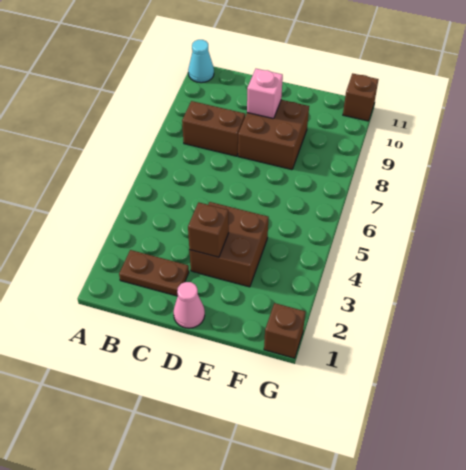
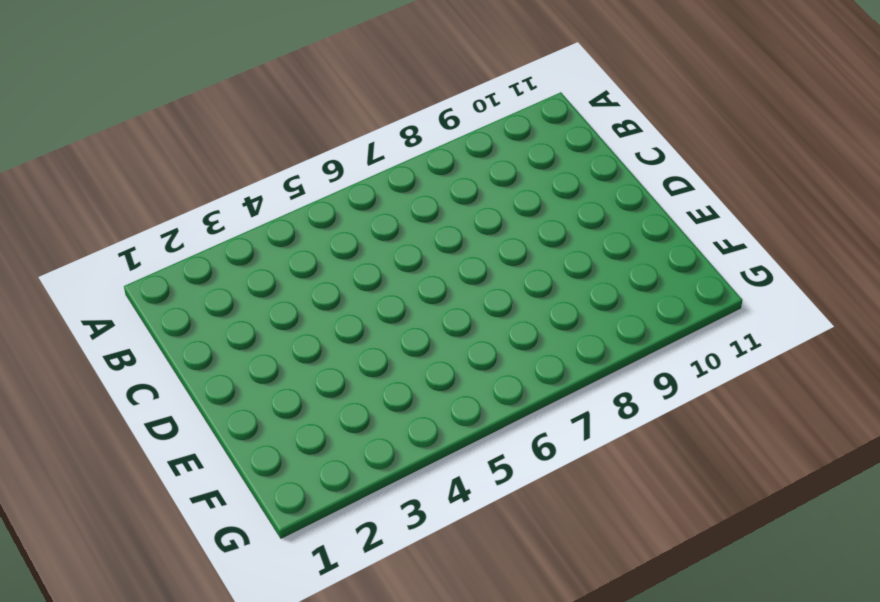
none -> cyan 1x1 cone [188,40,214,83]
none -> brown 1x2 plate [119,250,189,296]

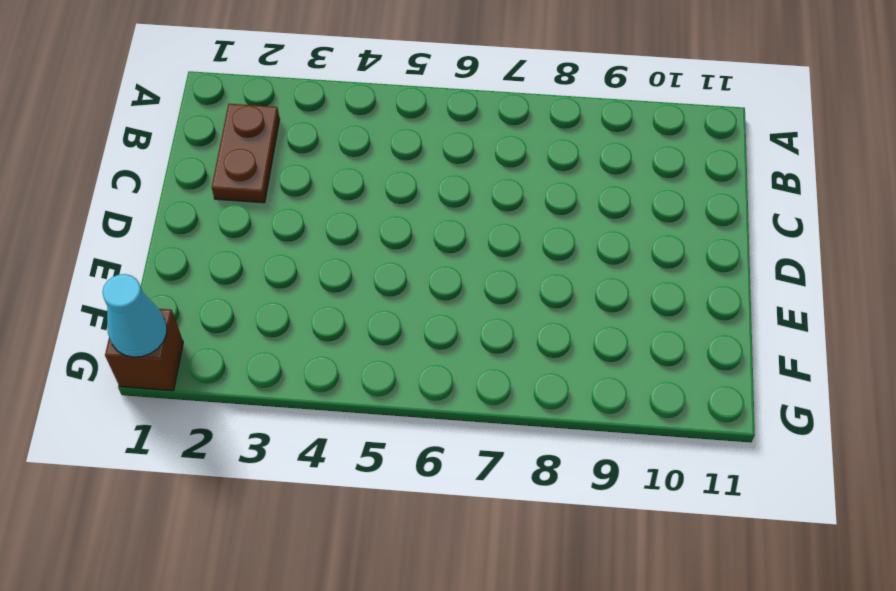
cyan 1x1 cone [103,274,167,357] -> cyan 1x1 cone moved to [188,40,214,83]
none -> brown 1x2 brick [182,101,245,156]
none -> pink 1x1 cone [173,282,205,328]

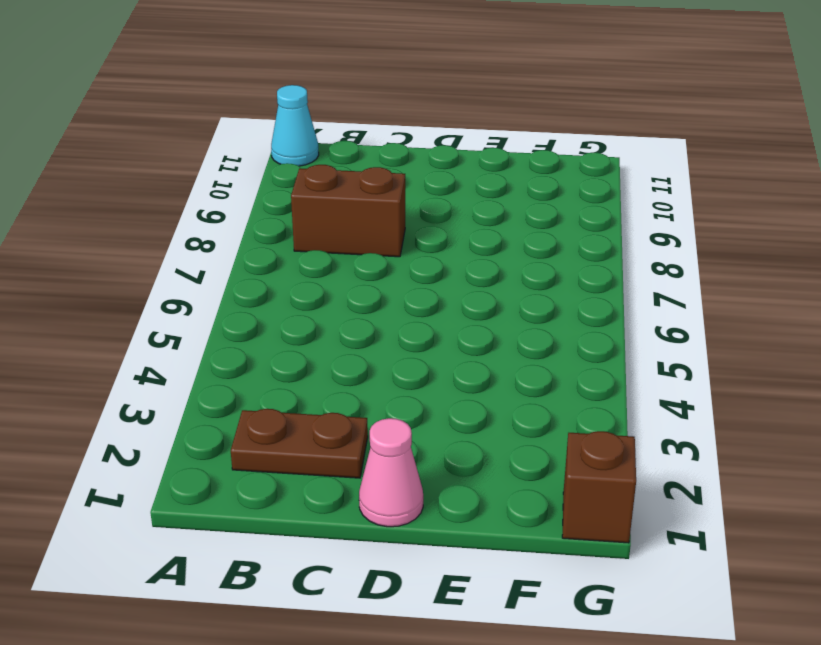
none -> brown 2x2 brick [189,202,269,287]
none -> brown 2x2 brick [238,100,309,170]

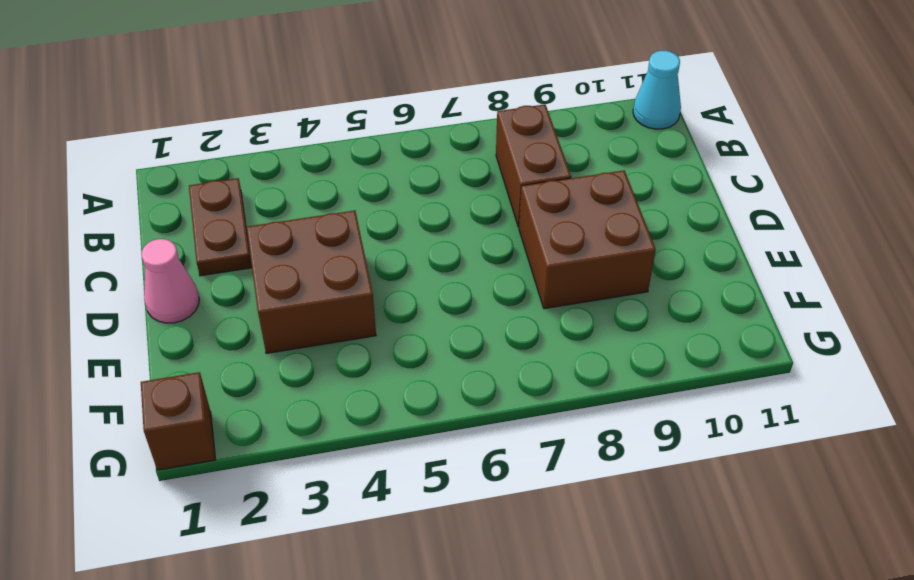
none -> brown 1x1 brick [343,73,379,121]
none -> brown 1x1 brick [188,202,229,257]

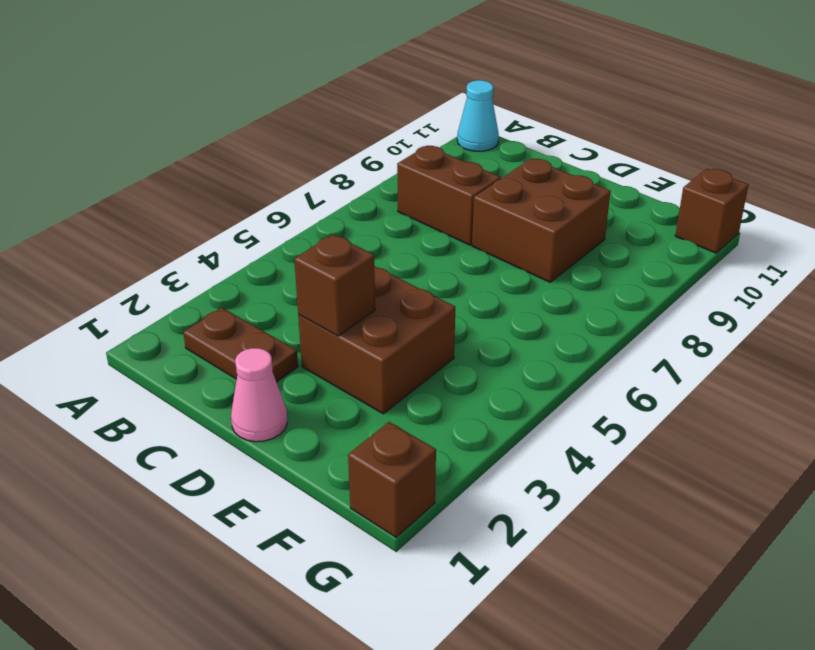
none -> pink 1x1 brick [247,69,283,119]

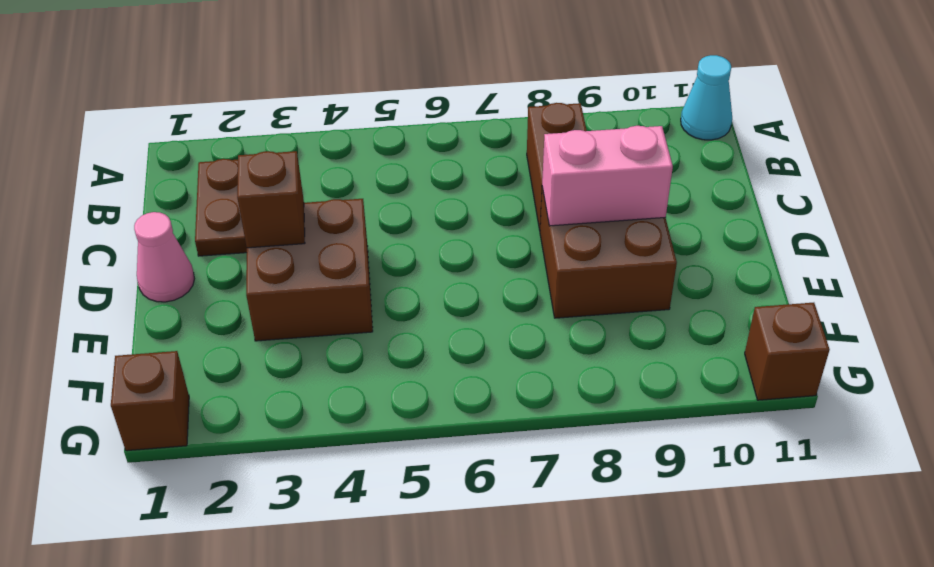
pink 1x2 brick [542,126,673,226] -> pink 1x1 brick [247,69,283,119]

